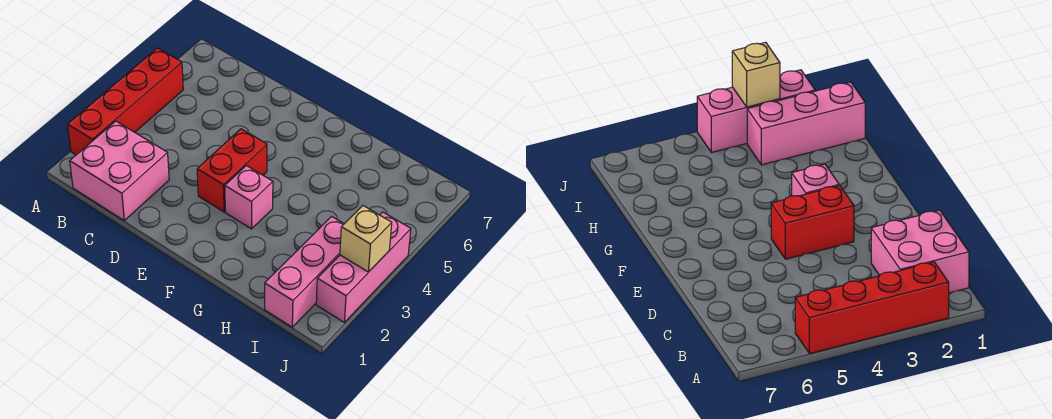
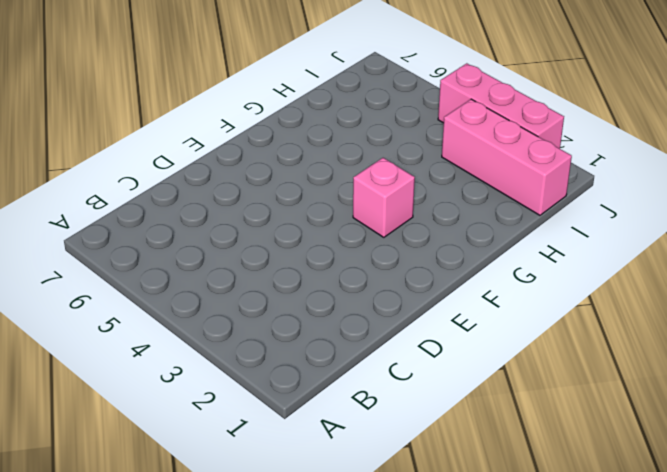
none -> red 1x4 brick [68,48,183,155]
none -> pink 2x2 brick [70,121,169,220]

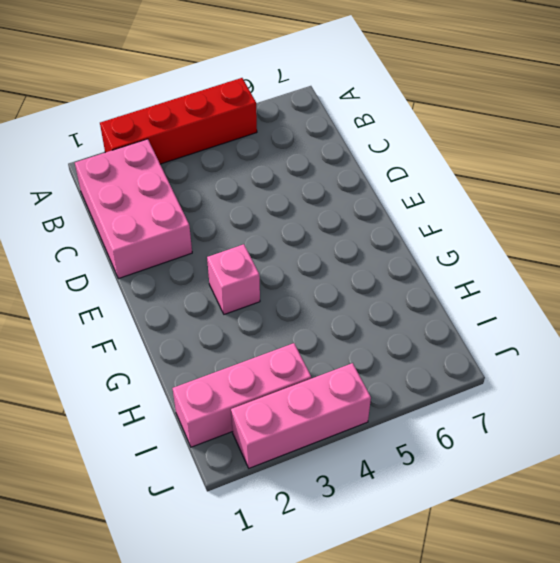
pink 2x3 brick [75,139,192,279] -> pink 2x2 brick [70,121,169,220]
none -> red 1x2 brick [197,129,267,212]
none -> tan 1x1 brick [340,206,392,272]

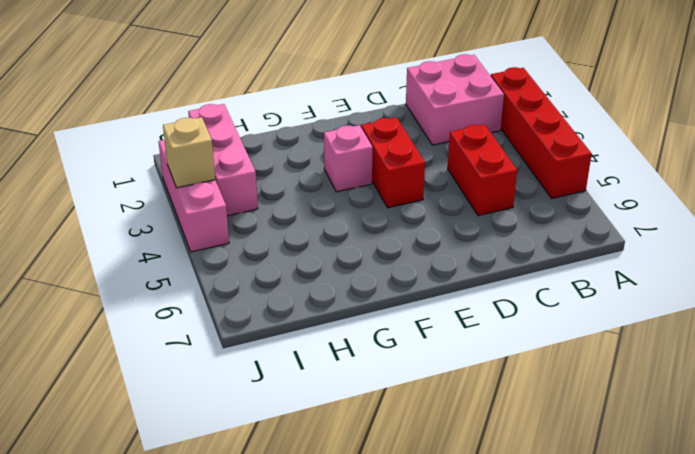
red 1x2 brick [448,124,517,215] -> none

